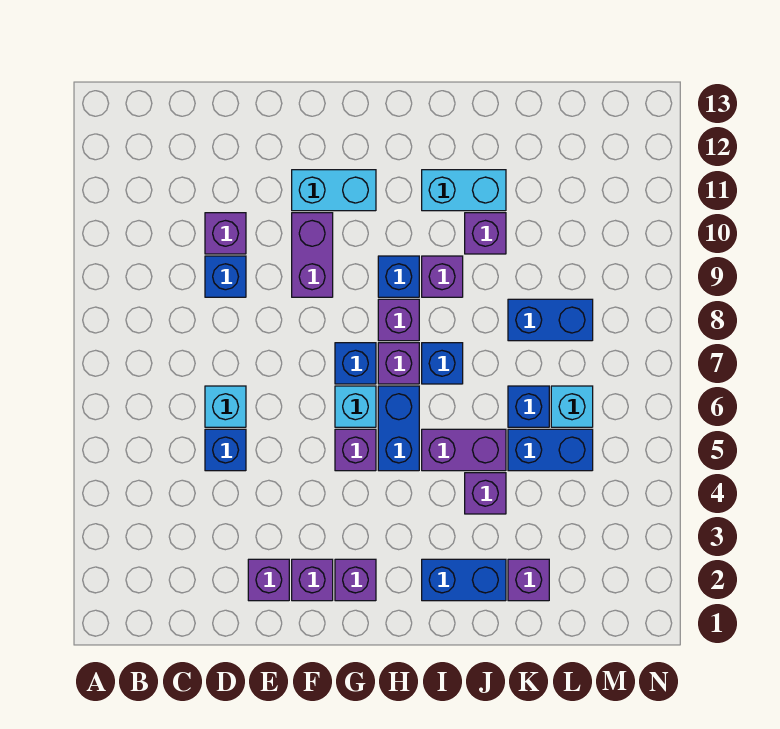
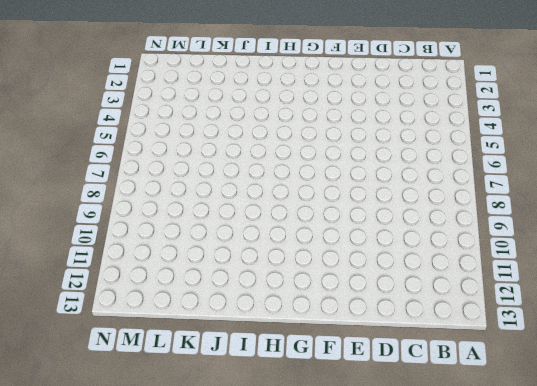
none -> blue 1x1 brick [205,429,246,471]
none -> cyan 1x1 brick [205,386,246,427]
none -> blue 1x1 brick [205,256,246,297]

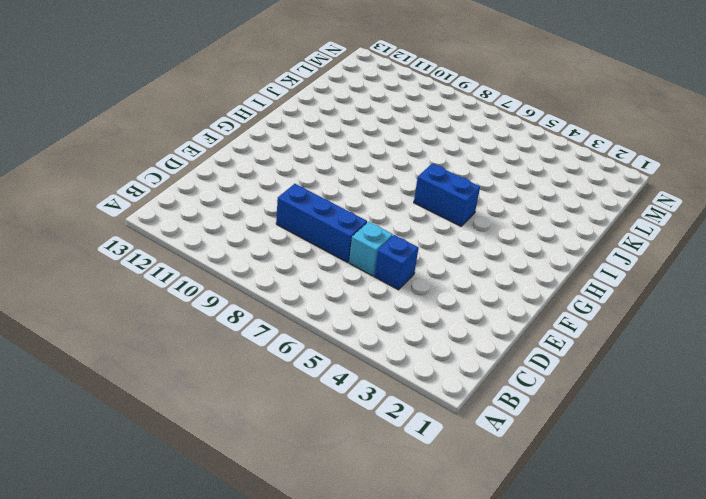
blue 1x3 brick [276,184,367,262] -> blue 1x1 brick [205,256,246,297]
none -> purple 1x1 brick [205,213,246,254]
none -> purple 1x1 brick [248,559,289,601]
none -> purple 1x1 brick [292,559,333,601]

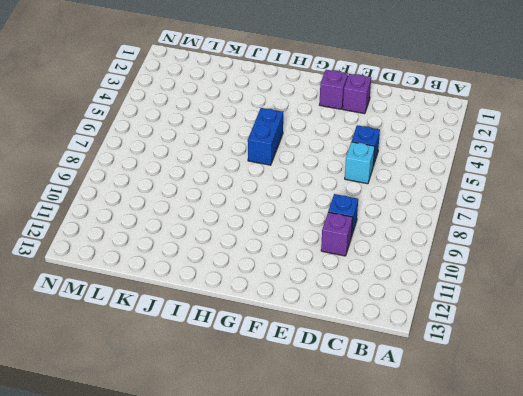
none -> purple 1x2 brick [292,213,333,297]
none -> cyan 1x2 brick [292,170,376,211]
none -> purple 1x1 brick [335,559,376,601]

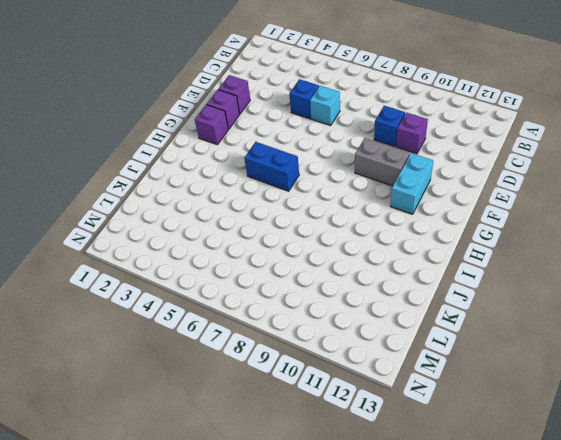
grey 1x2 brick [355,138,410,186] -> purple 1x2 brick [292,213,333,297]
none -> purple 1x1 brick [335,429,376,471]
none -> cyan 1x1 brick [335,386,376,427]
none -> blue 1x1 brick [335,343,376,384]

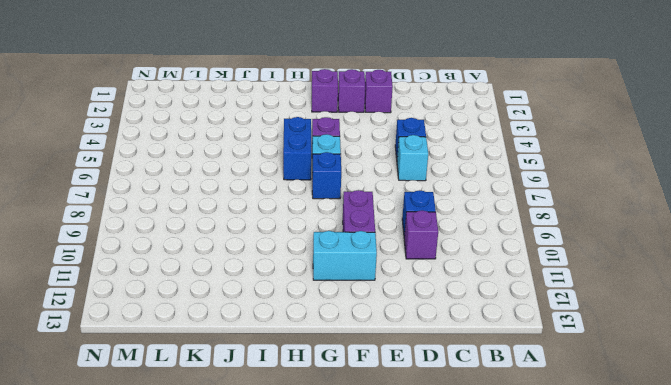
none -> purple 1x1 brick [378,343,419,384]
none -> purple 1x1 brick [378,299,419,341]
none -> blue 1x1 brick [378,256,419,297]

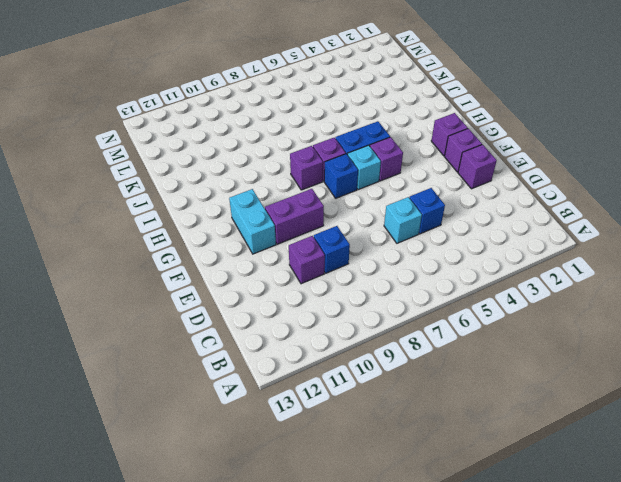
none -> blue 1x1 brick [378,256,419,297]
none -> blue 1x2 brick [422,559,506,601]
none -> purple 1x2 brick [422,429,506,471]

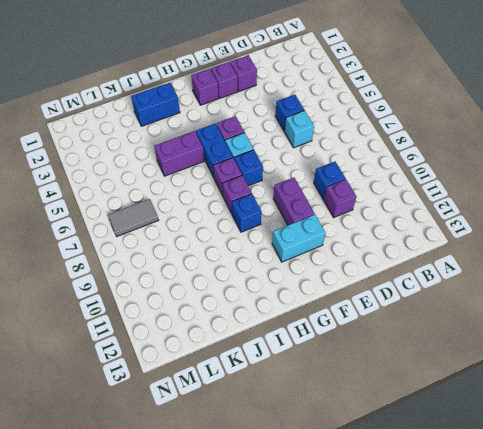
grey 1x2 tile [108,199,158,237] -> none
none -> blue 1x1 brick [422,343,463,384]
none -> purple 1x1 brick [422,256,463,297]
none -> cyan 1x2 brick [422,170,506,211]

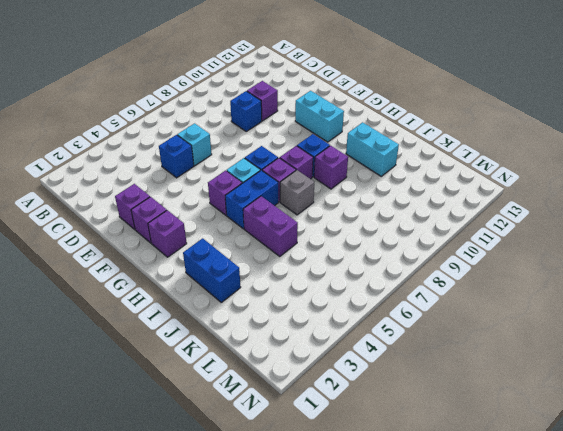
grey 1x1 brick [280,170,314,215] -> blue 1x1 brick [422,343,463,384]
none -> purple 1x2 brick [292,213,333,297]
none -> purple 1x1 brick [465,473,506,514]
none -> purple 1x1 brick [465,213,506,254]

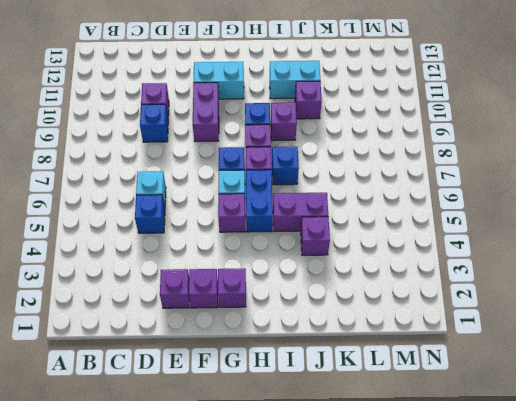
none -> blue 1x2 brick [422,559,506,601]
none -> purple 1x1 brick [508,559,549,601]
none -> blue 1x2 brick [508,429,593,471]

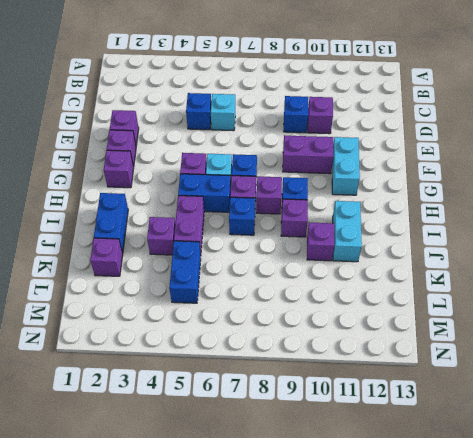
none -> blue 1x1 brick [508,386,549,427]
none -> blue 1x2 brick [508,299,593,341]
none -> cyan 1x1 brick [551,386,593,427]

